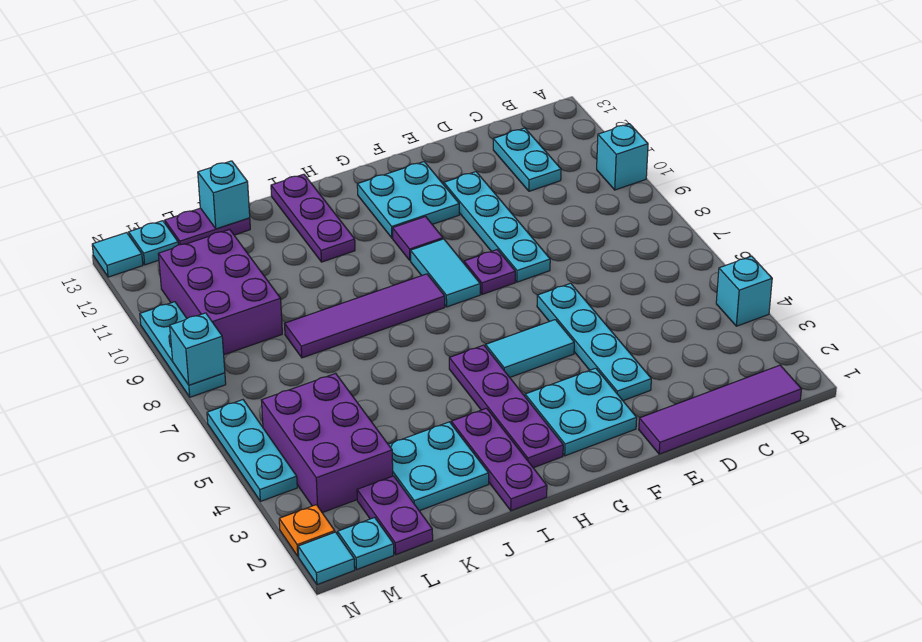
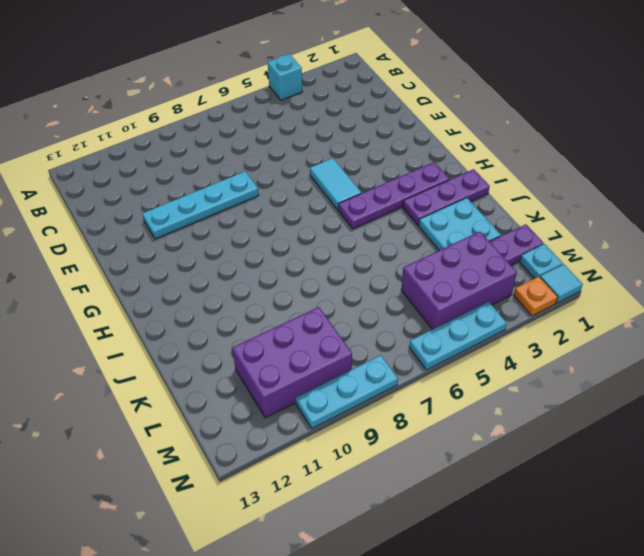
none -> cyan 1x1 brick [597,124,648,190]
none -> purple 1x4 tile [639,365,801,454]
none -> cyan 1x2 plate [493,128,561,191]
none -> cyan 1x4 plate [537,283,651,401]

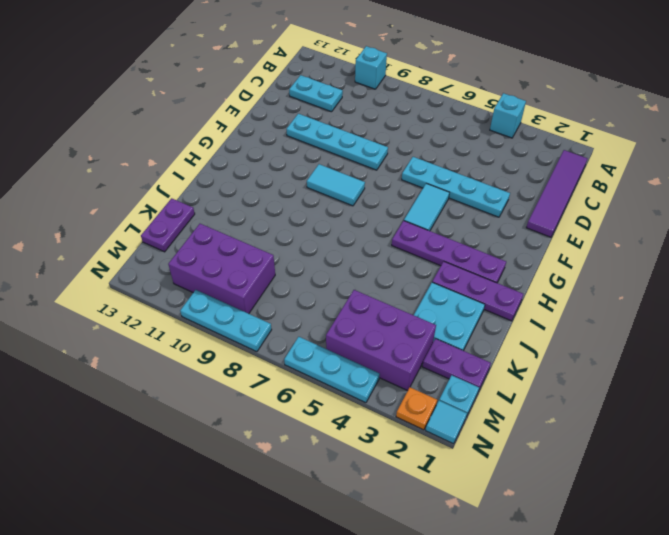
none -> cyan 2x2 plate [525,368,637,456]
none -> purple 1x1 plate [464,250,515,294]
none -> cyan 2x2 plate [357,162,459,238]
none -> purple 1x1 tile [392,217,443,261]

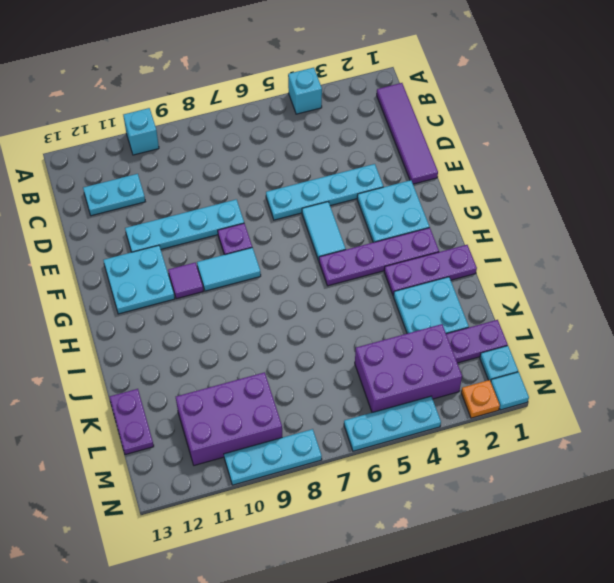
none -> purple 1x4 tile [285,274,445,358]
none -> purple 1x3 plate [271,174,355,262]
none -> cyan 1x1 plate [129,221,178,265]
none -> cyan 1x1 tile [92,233,143,277]

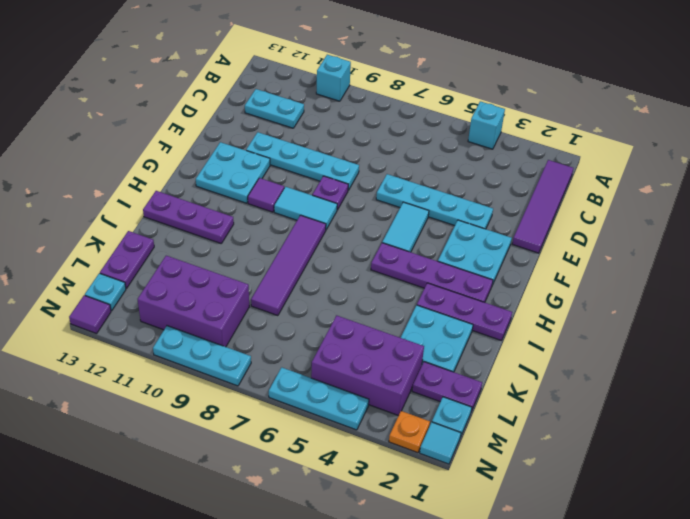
purple 1x1 tile [69,295,111,334] -> cyan 1x1 tile [92,233,143,277]
none -> cyan 1x1 brick [198,161,250,229]
none -> cyan 1x1 brick [170,313,225,385]

